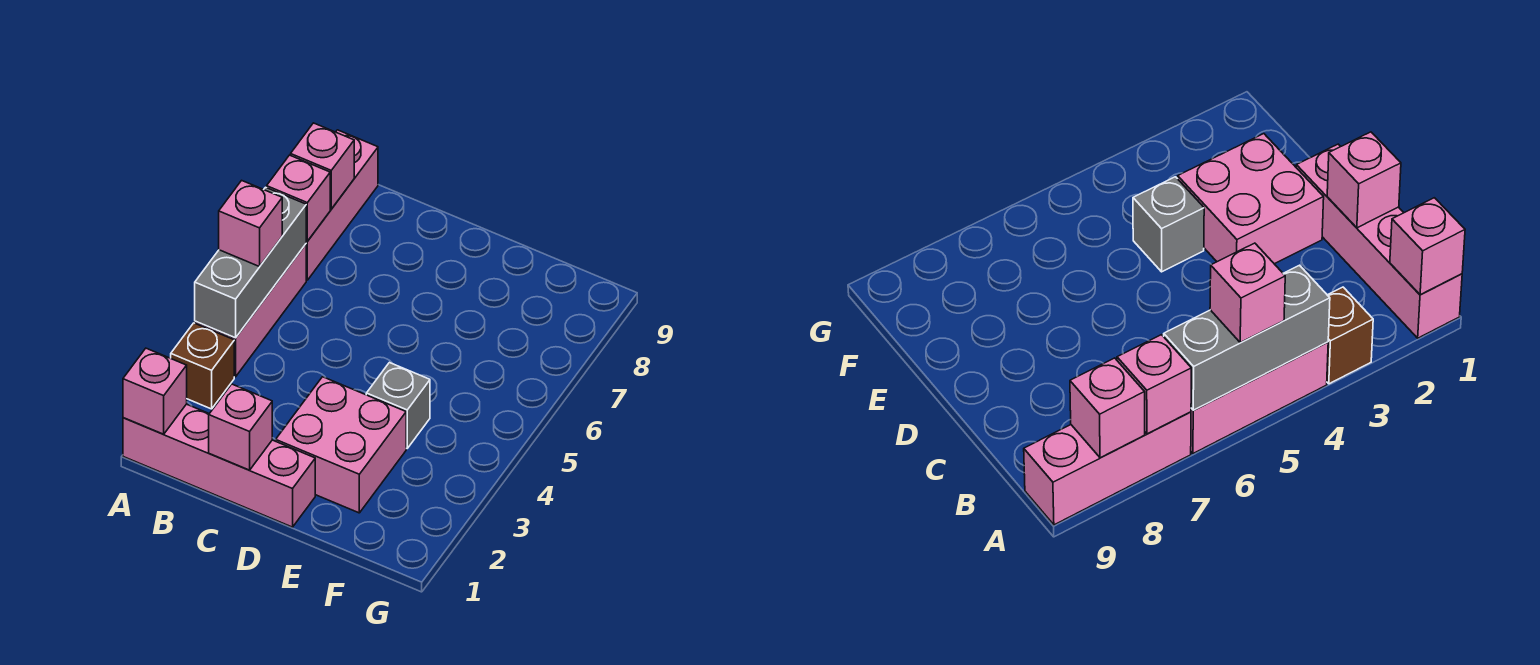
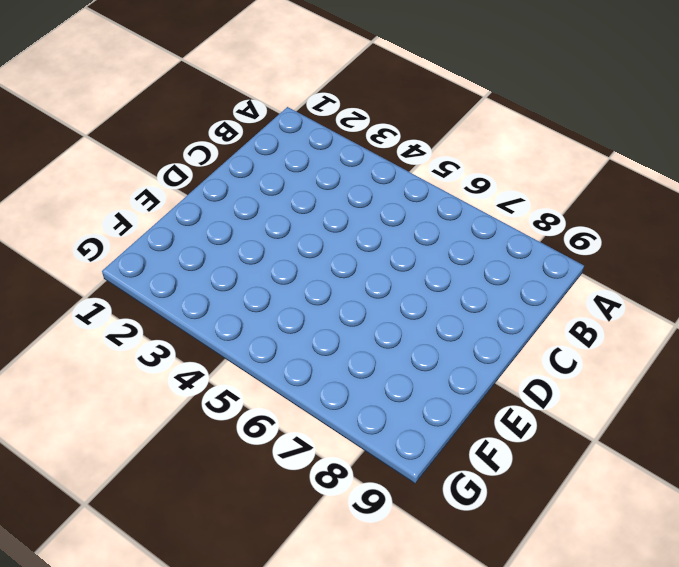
none -> pink 1x4 brick [123,404,315,527]
none -> brown 1x1 brick [171,323,234,409]
none -> pink 1x3 brick [195,244,306,377]

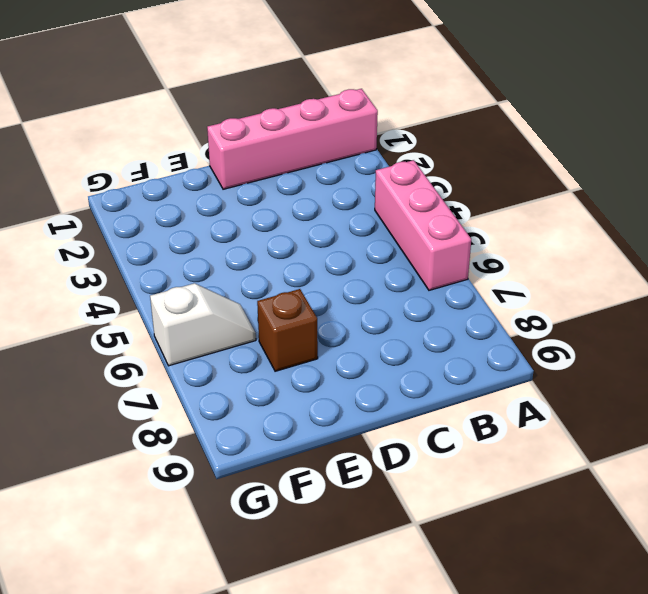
brown 1x1 brick [257,289,318,371] -> brown 1x1 brick moved to [171,323,234,409]
white 1x2 slope [150,283,256,366] -> none
none -> pink 1x3 brick [306,130,378,280]
none -> pink 2x2 brick [276,377,406,513]
none -> grey 1x1 brick [366,363,430,448]

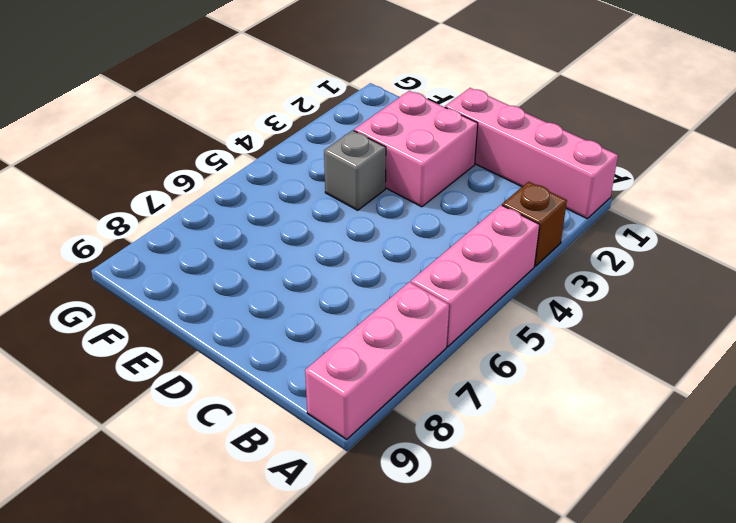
none -> pink 1x1 brick [123,348,187,434]
none -> grey 1x3 brick [195,187,306,338]
none -> pink 1x1 brick [267,155,330,241]

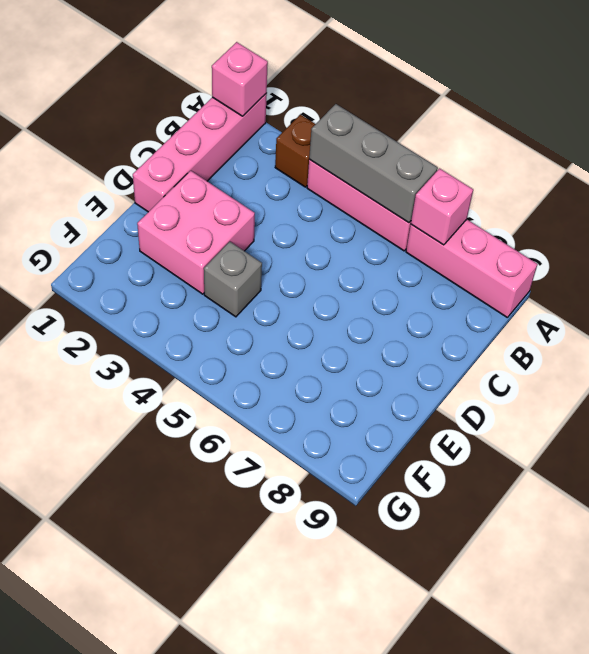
none -> pink 1x1 brick [291,123,354,209]
none -> pink 1x1 brick [209,384,272,470]
none -> pink 1x1 brick [219,180,282,267]

